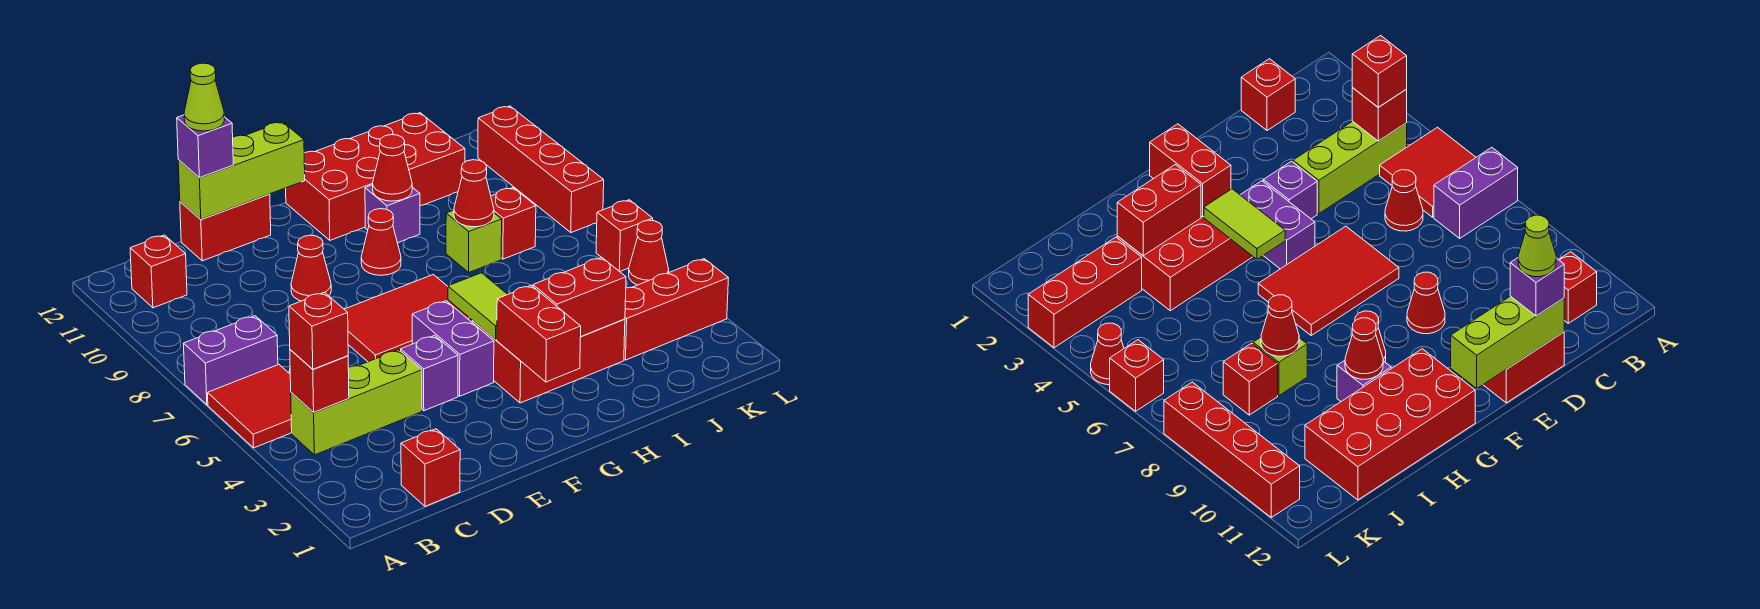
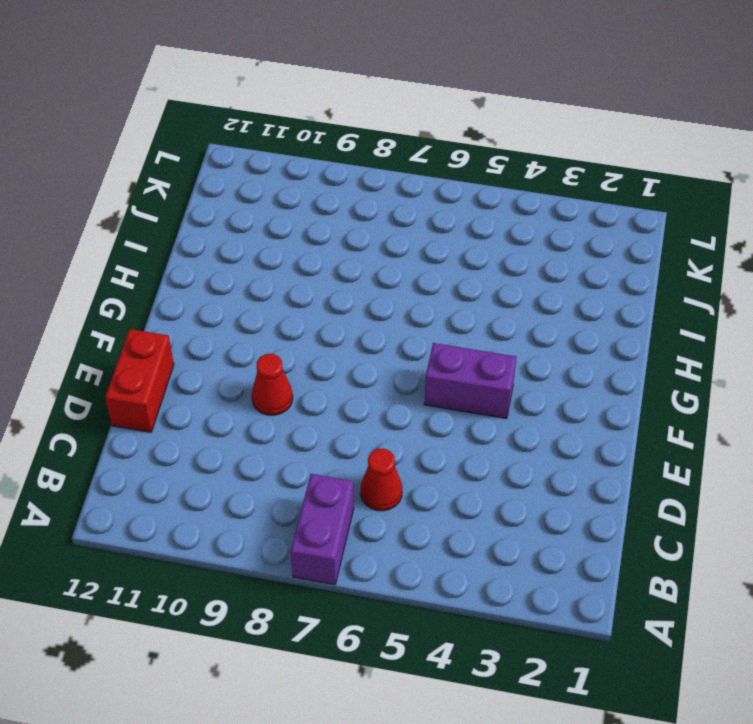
none -> red 2x2 tile [208,365,292,448]
none -> lime 1x3 brick [291,350,422,455]
none -> red 1x1 brick [130,235,187,308]
none -> red 1x1 brick [401,429,460,506]

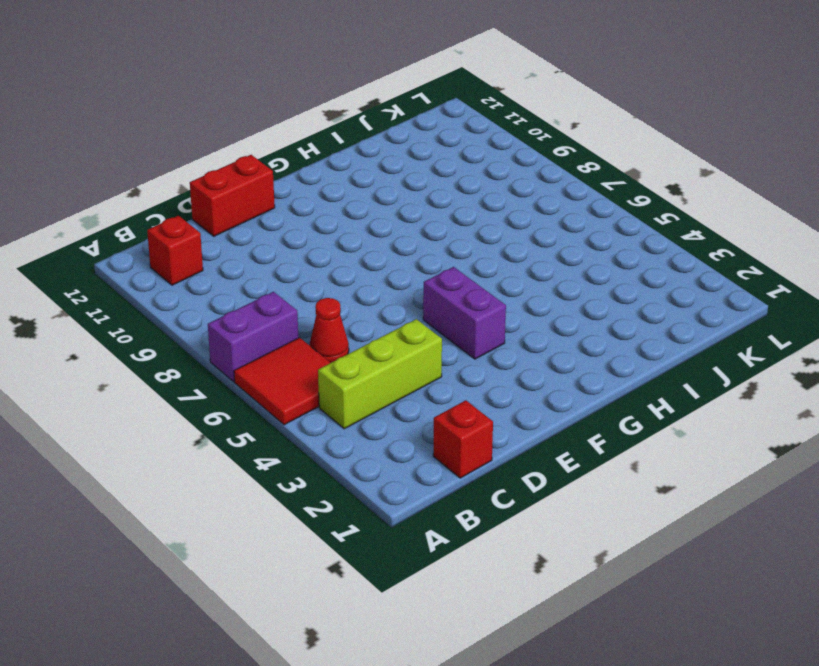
none -> purple 1x1 brick [401,335,458,411]
none -> red 2x3 tile [344,275,472,362]
none -> red 1x1 cone [291,235,331,301]
none -> red 2x3 brick [472,319,625,403]

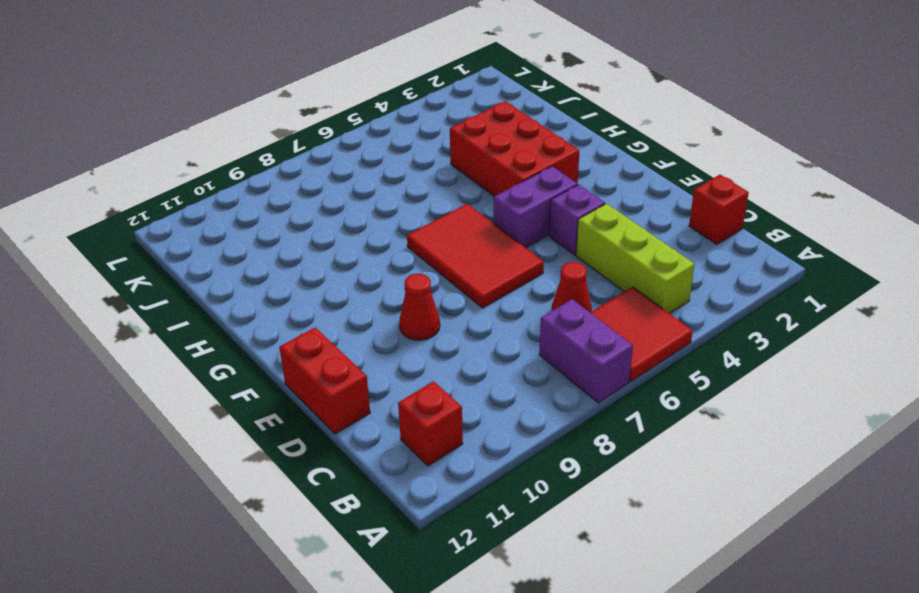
none -> red 1x1 cone [361,209,401,275]
none -> red 2x4 brick [286,113,465,240]
none -> purple 1x1 brick [365,185,420,243]
none -> lime 1x1 brick [446,210,502,272]

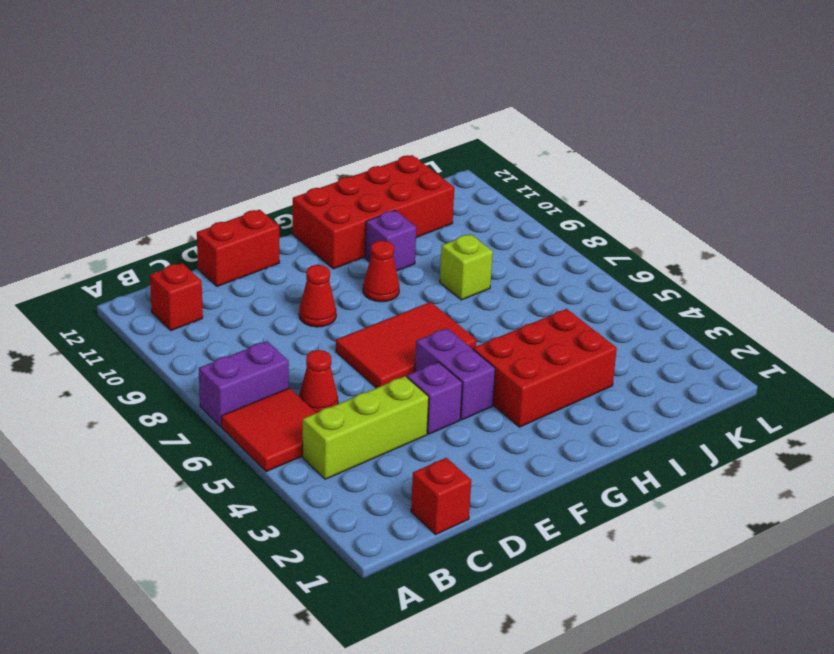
none -> red 1x3 brick [624,259,728,360]
none -> red 1x1 brick [491,188,536,259]
none -> red 1x1 cone [629,220,669,285]
none -> red 1x1 brick [596,200,653,272]

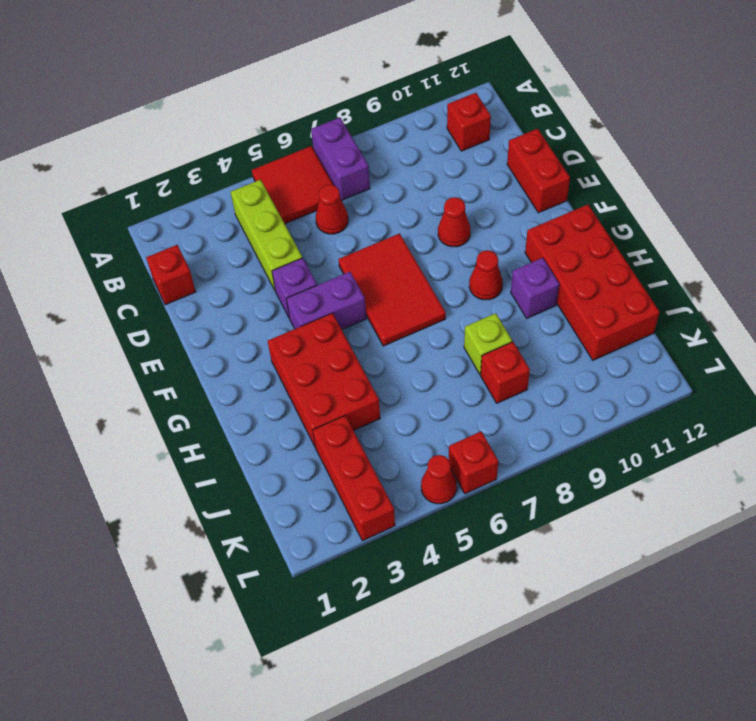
none -> red 1x4 brick [478,106,604,233]
none -> red 1x1 brick [290,350,349,412]
none -> lime 1x3 brick [178,122,305,219]
none -> red 1x2 brick [497,285,581,382]

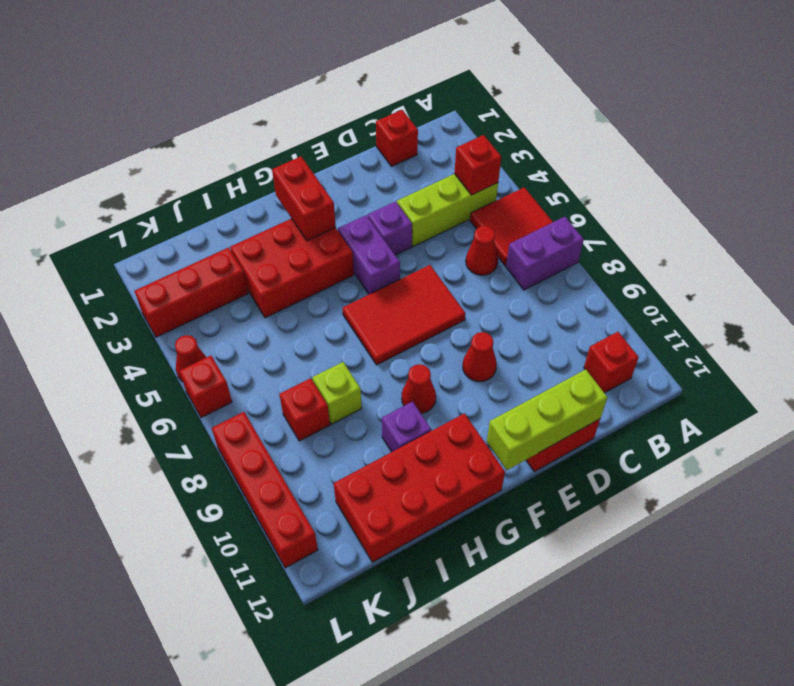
none -> lime 1x2 tile [448,273,507,340]
none -> red 1x2 brick [533,257,626,337]
none -> red 1x1 cone [373,135,412,201]
none -> red 1x1 cone [454,160,494,227]

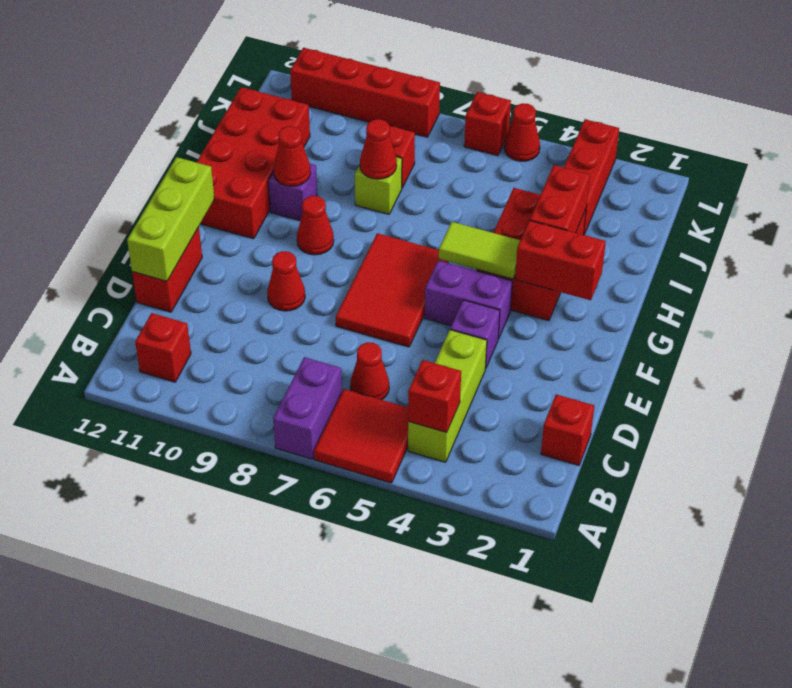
none -> red 1x1 brick [289,292,348,369]
none -> purple 1x1 brick [177,115,233,178]
none -> lime 1x1 cone [184,63,224,131]

